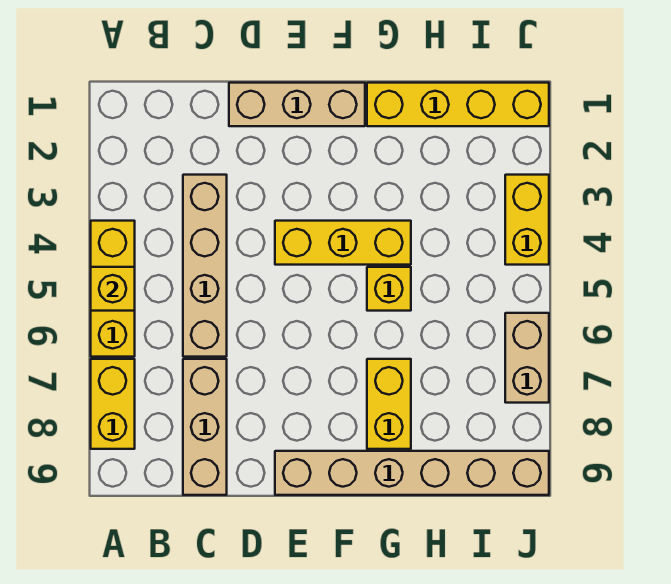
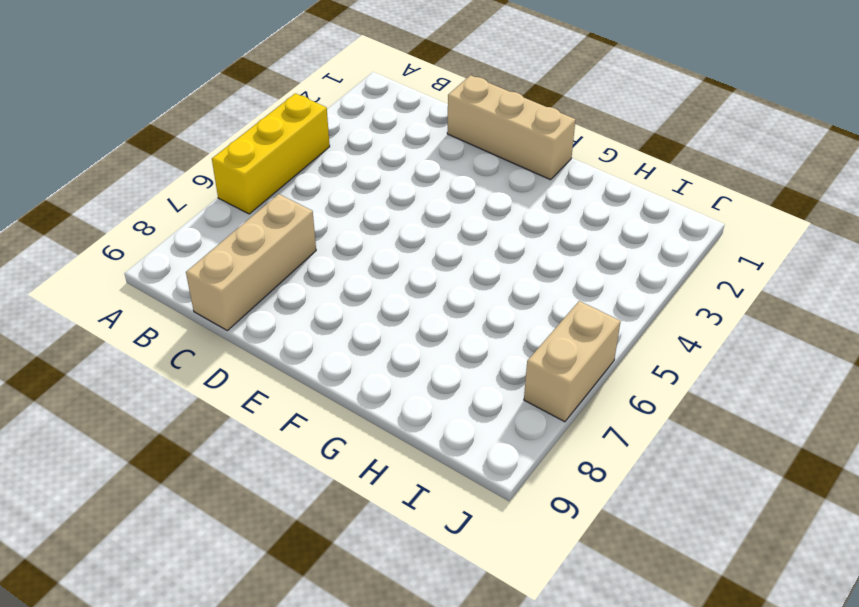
none -> yellow 1x2 brick [91,359,135,449]
none -> tan 1x4 brick [183,175,227,357]
none -> yellow 1x3 brick [275,221,411,265]

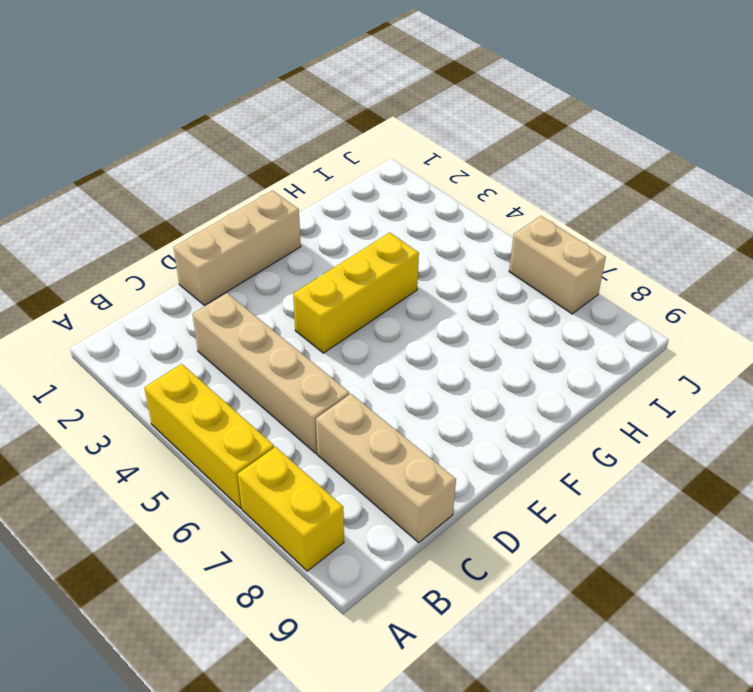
none -> tan 1x6 brick [275,451,549,495]
none -> yellow 1x4 brick [367,83,549,126]
none -> yellow 1x1 brick [367,267,411,311]

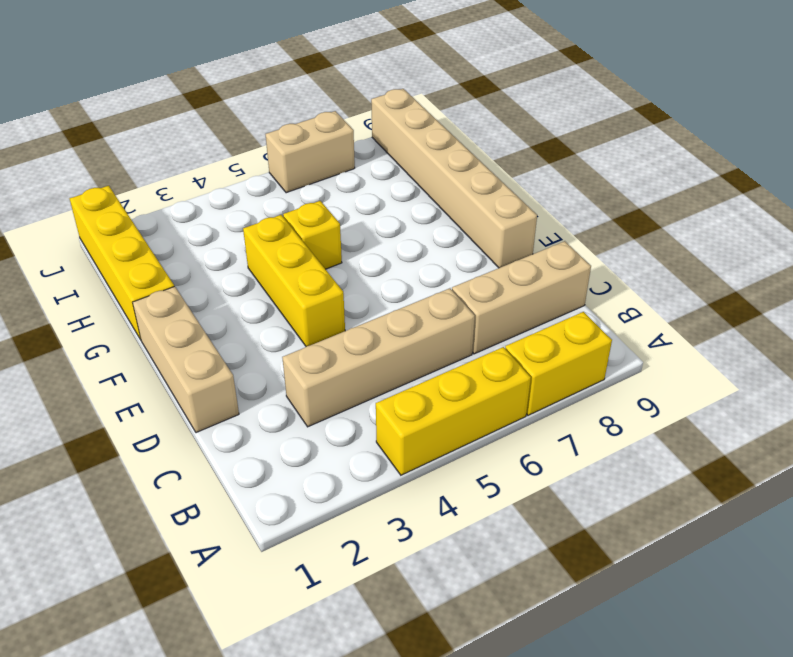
none -> yellow 1x2 brick [367,359,411,449]
none -> yellow 1x2 brick [505,175,549,265]
none -> yellow 1x1 brick [91,267,135,311]

